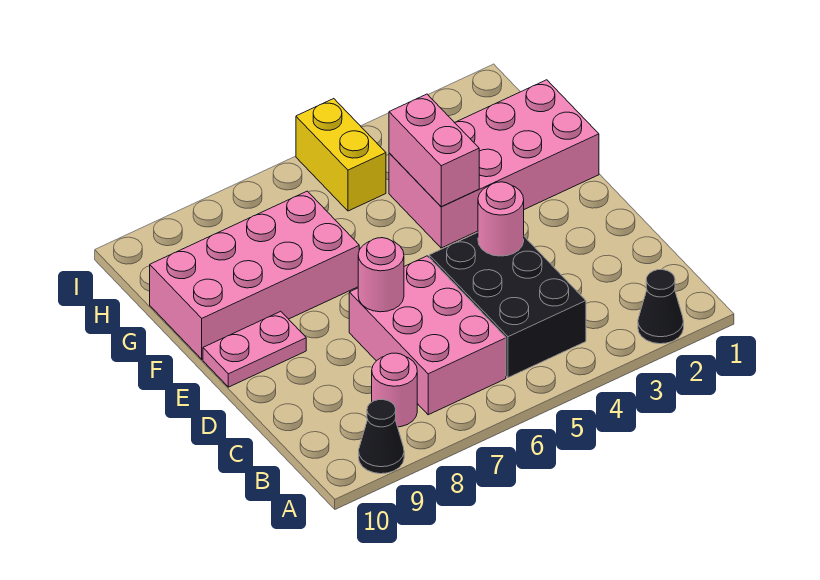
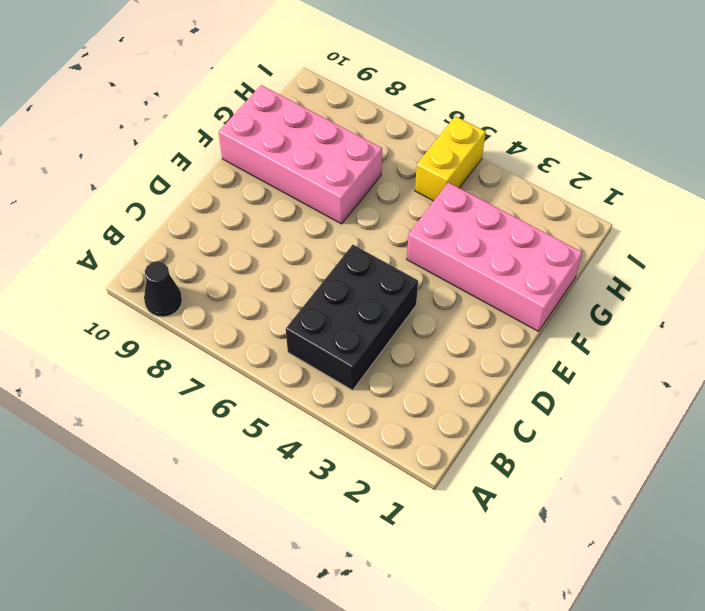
none -> black 1x1 cone [638,270,684,344]
none -> pink 2x3 brick [349,256,506,415]
none -> pink 1x1 round brick [372,353,417,427]

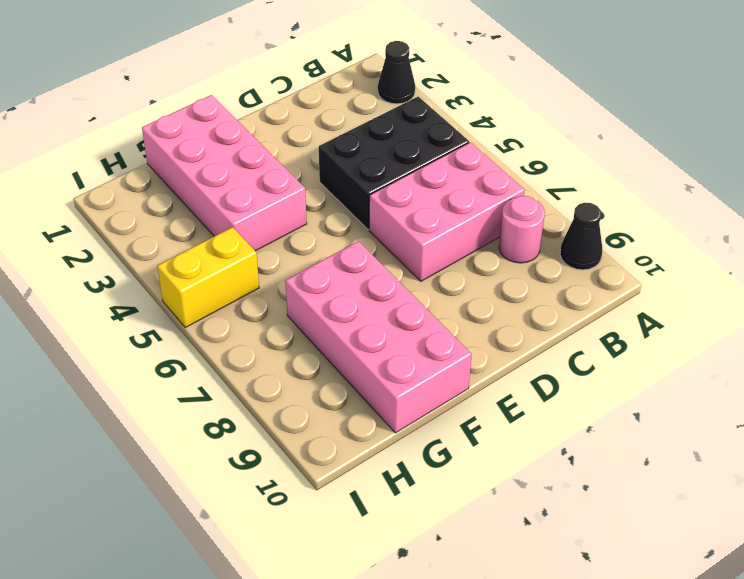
none -> pink 1x2 plate [203,311,306,387]
none -> pink 1x1 round brick [478,182,524,256]
none -> pink 1x1 round brick [358,238,404,312]

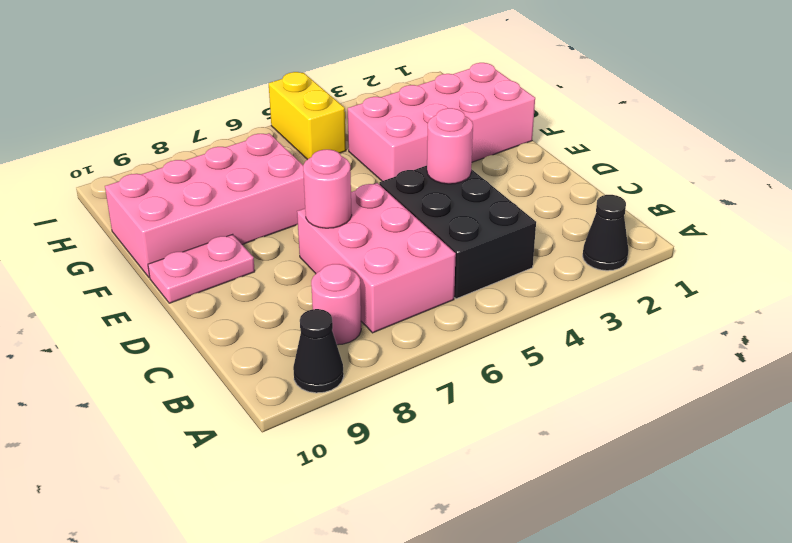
none -> pink 1x2 brick [389,94,479,207]

